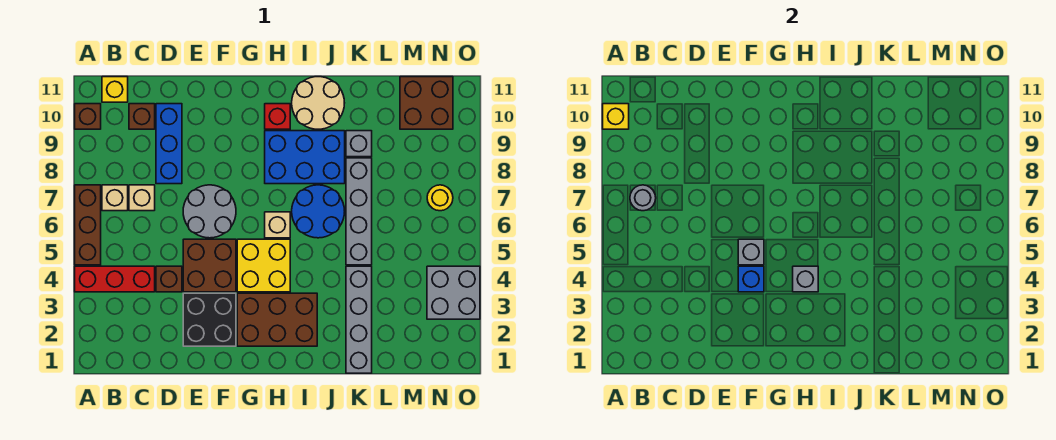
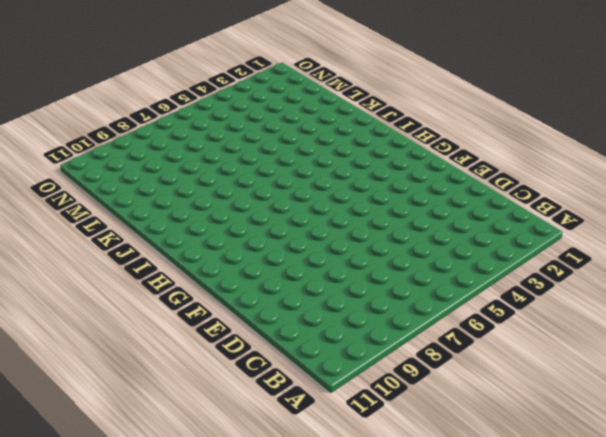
none -> red 1x3 brick [75,266,155,292]
none -> brown 1x3 brick [75,185,101,265]
none -> brown 1x1 brick [75,104,101,129]
none -> tan 1x1 brick [102,185,128,211]

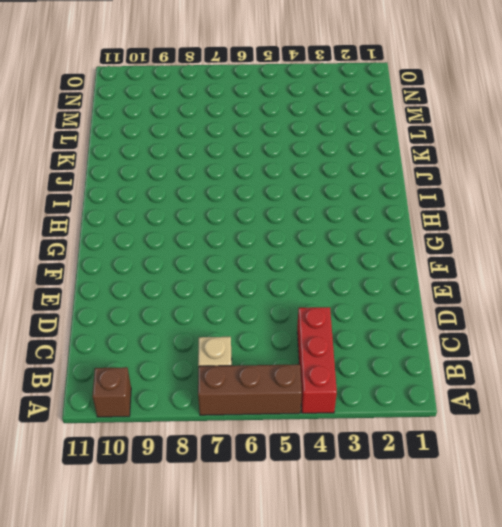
none -> yellow 1x1 brick [102,77,128,102]
none -> tan 1x1 brick [129,185,155,211]
none -> brown 1x1 brick [129,104,155,129]
none -> brown 1x1 brick [156,266,182,292]

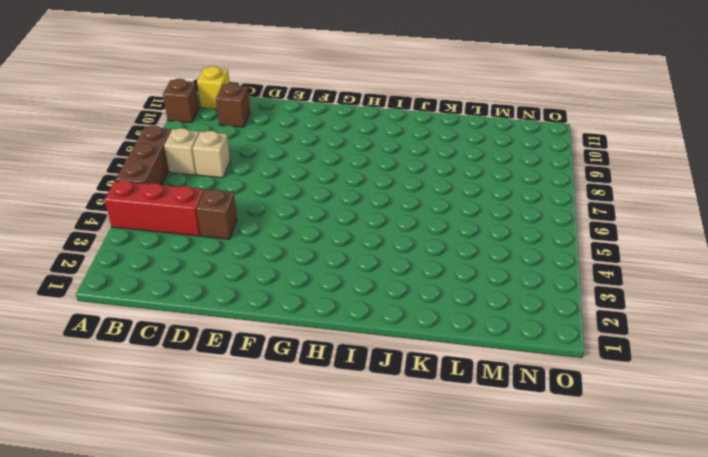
none -> blue 1x3 brick [156,104,182,184]
none -> black 2x2 brick [183,293,236,346]
none -> brown 2x2 brick [183,239,236,292]
none -> grey 2x2 round brick [183,185,236,238]

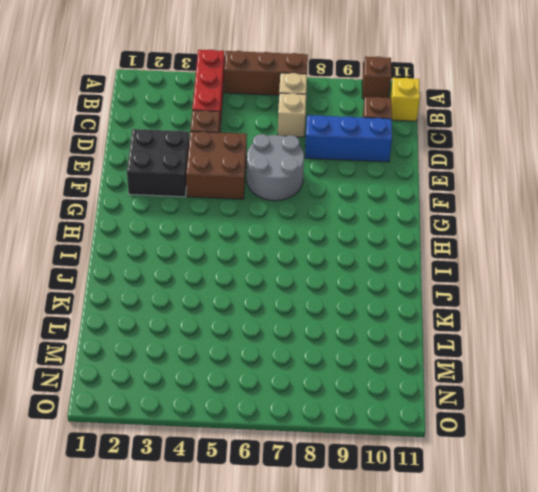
none -> brown 2x3 brick [237,293,317,346]
none -> yellow 2x2 brick [237,239,290,292]
none -> tan 1x1 brick [265,212,290,238]
none -> blue 2x3 brick [265,131,345,184]

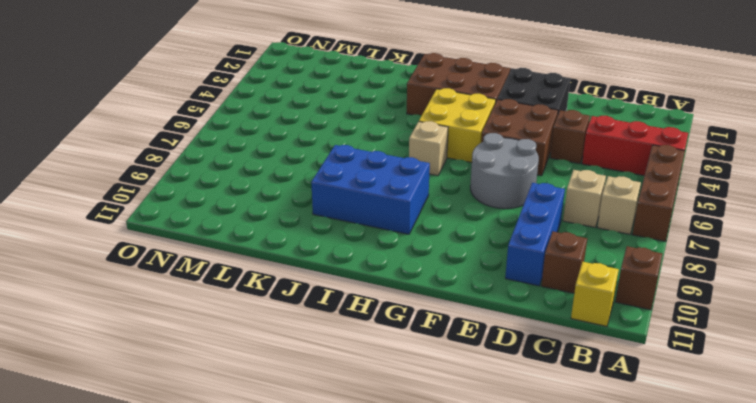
none -> red 1x1 brick [265,104,290,129]
none -> blue 2x2 round brick [292,185,345,238]
none -> tan 2x2 round brick [292,77,344,129]
none -> grey 1x4 brick [346,266,372,373]

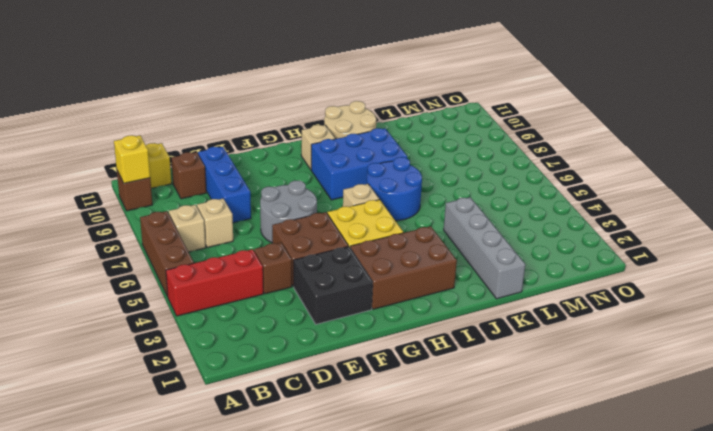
tan 1x1 brick [301,125,335,169] -> red 1x1 brick [265,104,290,129]
none -> grey 1x4 brick [346,158,372,265]
none -> grey 1x1 brick [346,131,372,157]
none -> brown 2x2 brick [400,77,453,129]
none -> grey 2x2 brick [427,266,480,319]

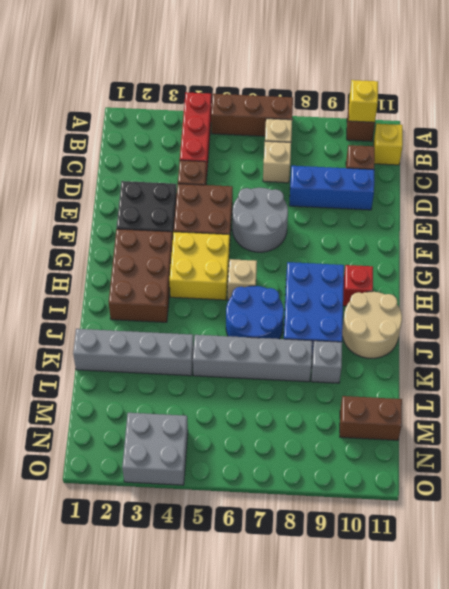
brown 1x2 brick [340,396,402,440] -> brown 2x2 brick [400,77,453,129]
none -> yellow 1x1 round brick [427,185,453,211]
none -> grey 1x1 round brick [630,185,656,211]
none -> blue 1x1 brick [738,266,764,292]
none -> grey 1x1 brick [738,239,764,265]

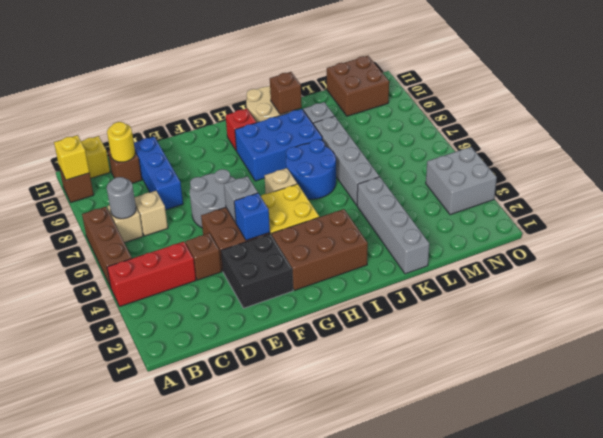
yellow 1x1 round brick [107,122,135,162] -> yellow 1x1 round brick moved to [427,185,453,211]
brown 1x1 brick [270,72,302,114] -> none
none -> grey 1x1 brick [793,266,818,292]

